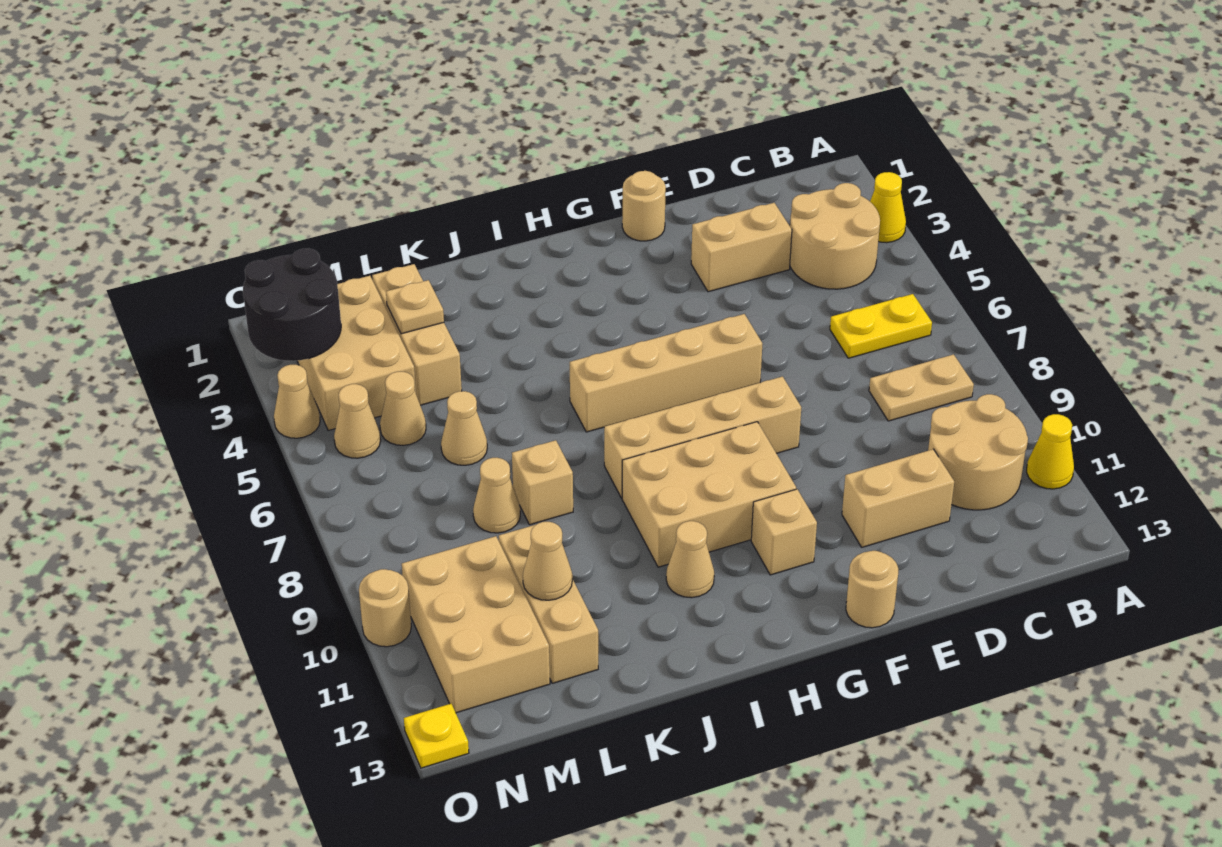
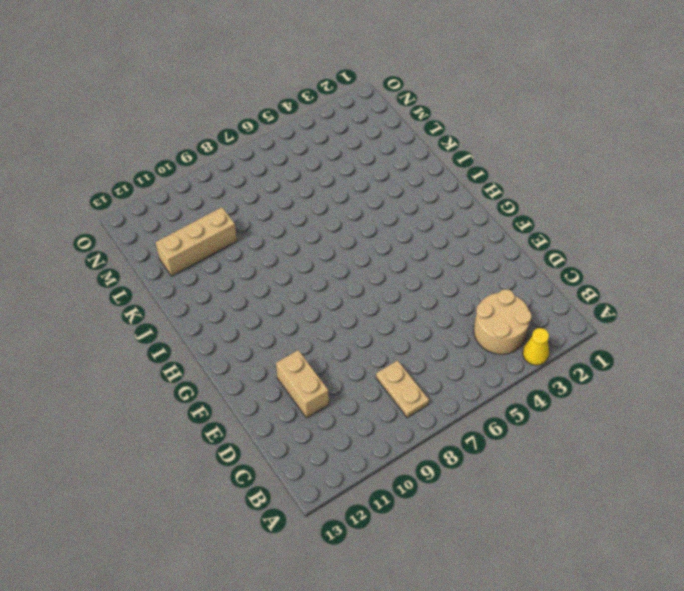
none -> yellow 1x1 cone [1027,414,1074,489]
none -> yellow 1x2 plate [830,294,932,358]
none -> tan 2x2 round brick [928,394,1028,510]
none -> tan 1x2 brick [691,203,792,292]

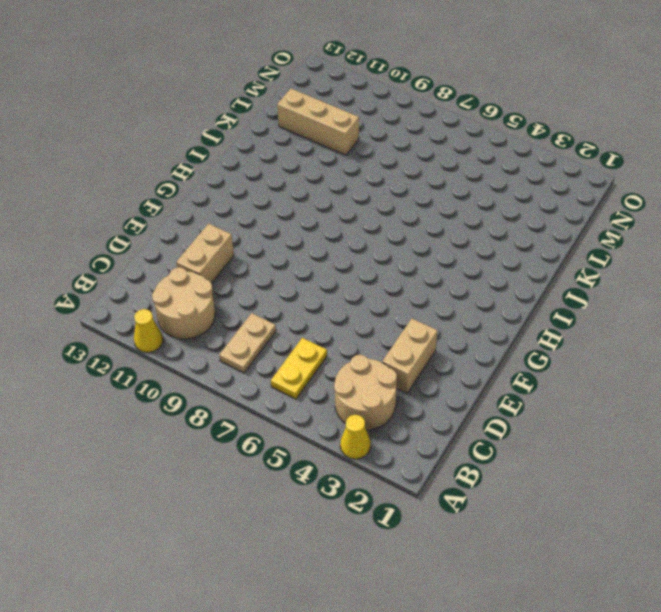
none -> tan 1x1 round brick [622,171,666,241]
none -> tan 1x4 brick [570,314,762,432]
none -> tan 1x4 brick [604,377,801,498]
none -> tan 1x1 round brick [846,551,898,628]

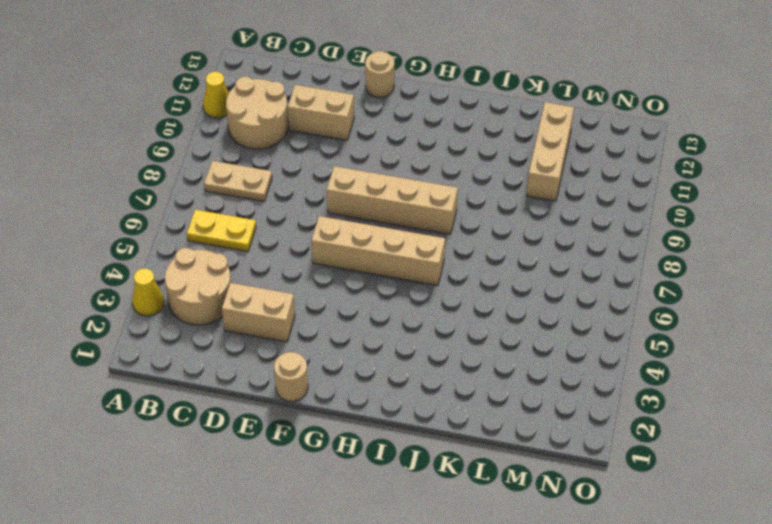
none -> tan 2x3 brick [622,422,796,567]
none -> tan 1x1 brick [751,489,817,575]
none -> tan 1x1 cone [666,521,714,598]
none -> tan 1x1 brick [512,440,573,525]

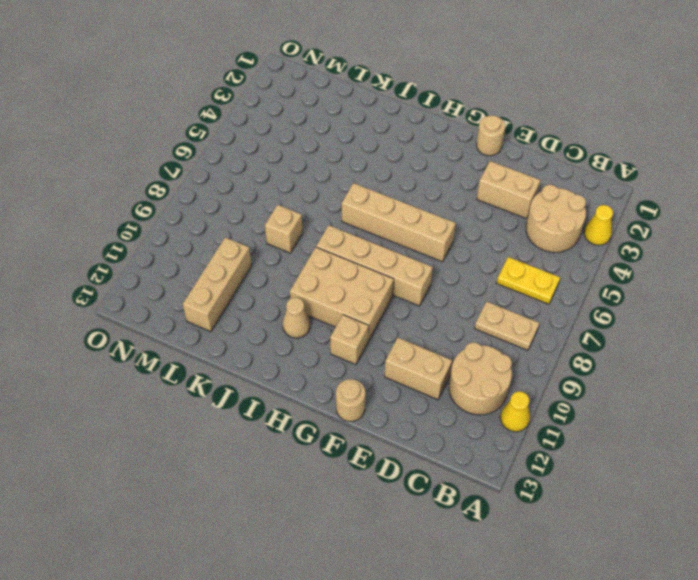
none -> tan 1x3 brick [372,264,462,405]
none -> tan 1x1 cone [441,391,487,465]
none -> tan 1x1 cone [473,458,520,533]
none -> tan 2x3 brick [297,276,416,431]

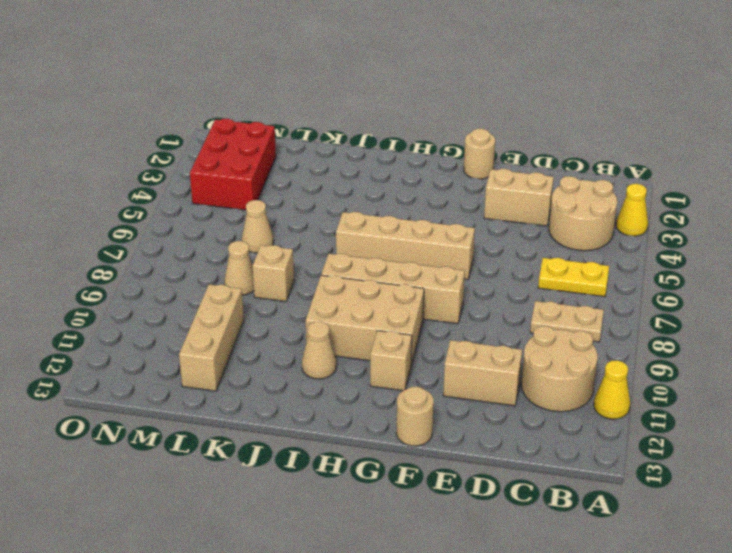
red 2x3 brick [190,119,276,210] -> tan 2x3 brick [297,276,416,431]
none -> tan 1x3 brick [372,264,462,405]
none -> tan 1x1 cone [380,372,426,445]
none -> tan 2x3 brick [402,536,550,713]
none -> tan 1x1 cone [334,384,381,458]

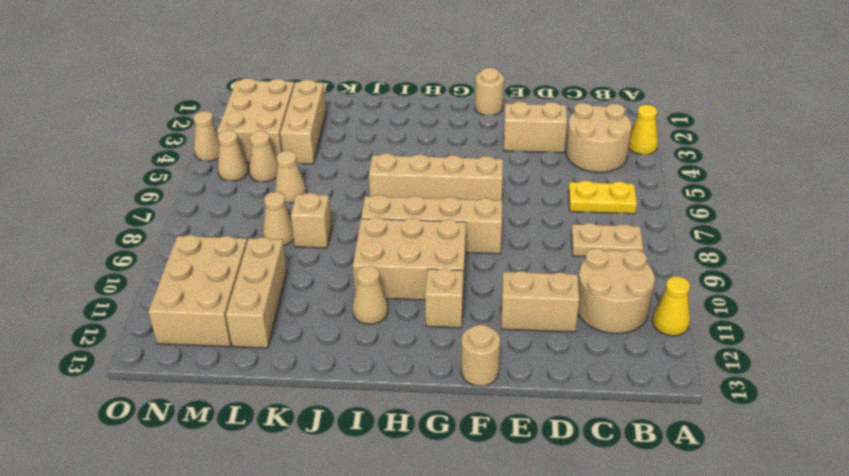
none -> tan 1x1 round brick [359,569,411,647]
none -> yellow 1x1 plate [404,704,469,768]
none -> tan 1x1 plate [386,280,444,334]
none -> tan 1x1 cone [523,522,572,600]

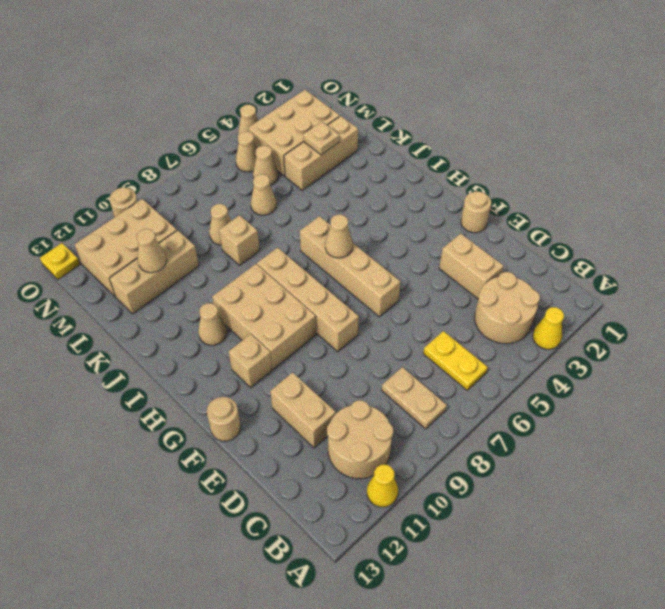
tan 1x1 cone [325,215,353,258] -> none
none -> black 2x2 round brick [243,248,341,361]

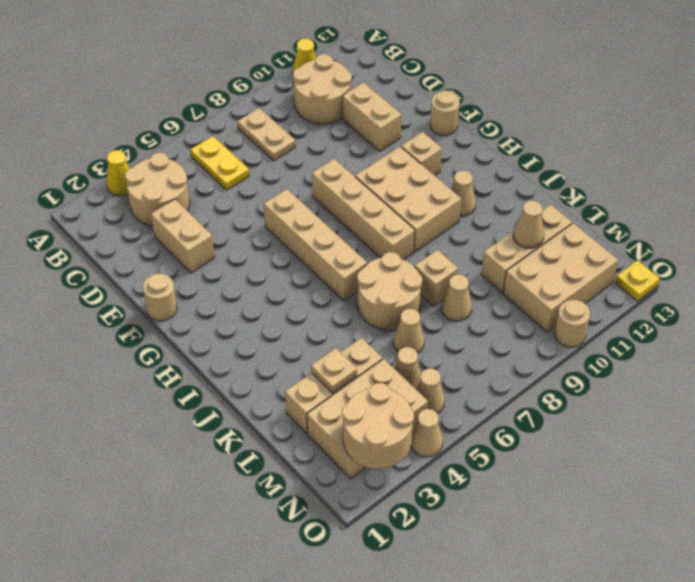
tan 2x2 round brick [357,252,422,330] -> none
tan 2x2 round brick [342,383,414,469] -> black 2x2 round brick [243,248,341,361]

